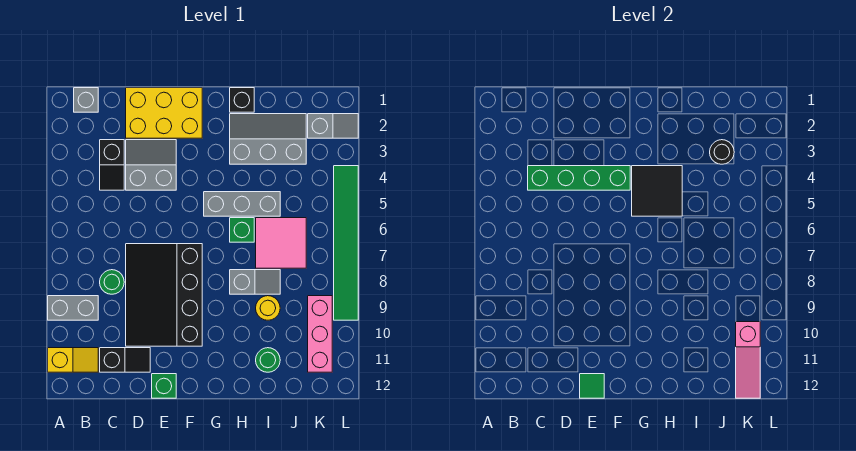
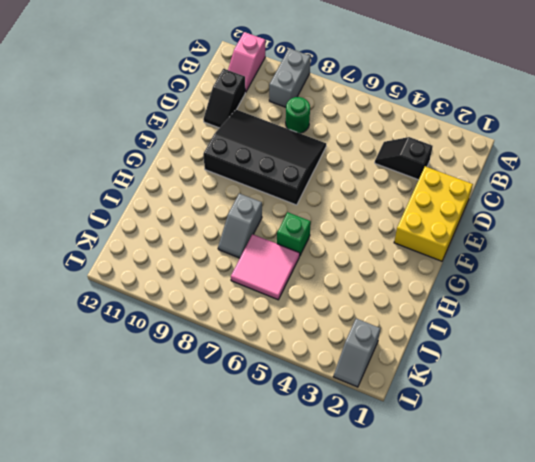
pink 1x2 slope [228,32,265,92] -> yellow 1x2 slope [48,348,98,372]
none -> grey 1x1 brick [74,88,98,112]
none -> grey 2x2 slope [126,140,176,190]
none -> green 1x1 brick [152,374,176,398]

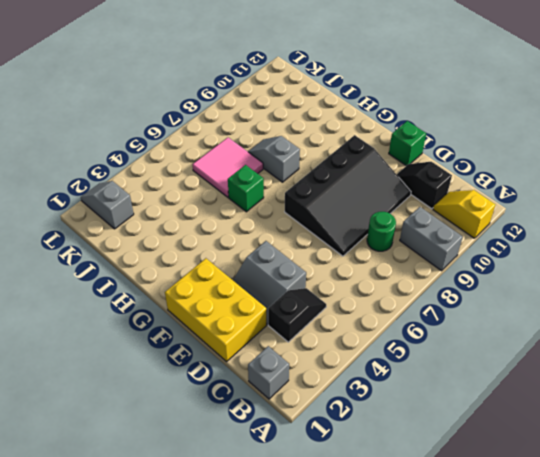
none -> grey 1x3 brick [204,192,280,216]
none -> black 1x1 brick [230,88,254,112]
none -> grey 2x3 slope [230,114,306,164]

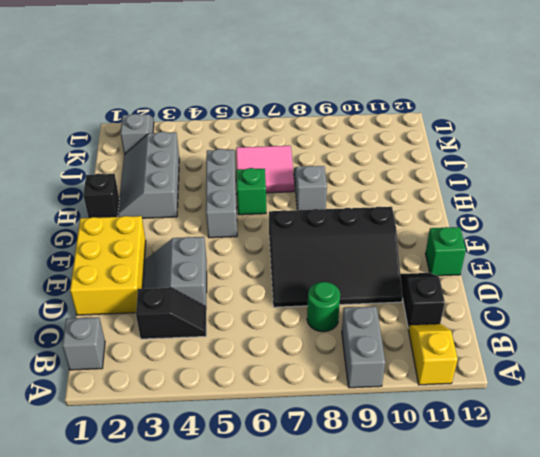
none -> yellow 1x1 round brick [256,296,280,320]
none -> green 1x1 round brick [256,348,280,372]
none -> pink 1x3 brick [308,296,332,372]

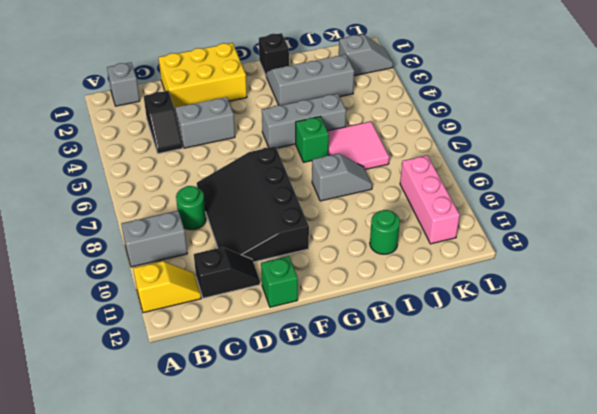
none -> yellow 1x1 round brick [256,296,280,320]
none -> green 1x6 tile [334,166,358,320]
none -> green 1x4 brick [528,166,630,190]

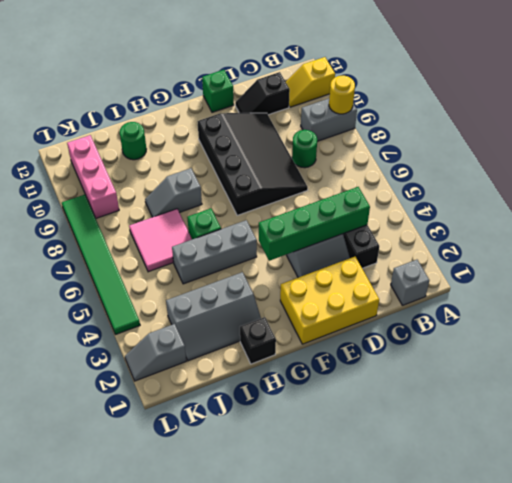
yellow 1x1 round brick [329,76,355,114] -> yellow 1x1 round brick moved to [256,296,280,320]
none -> green 1x1 tile [580,374,604,398]
none -> black 2x2 tile [632,166,682,216]
none -> black 1x1 round brick [710,140,734,164]

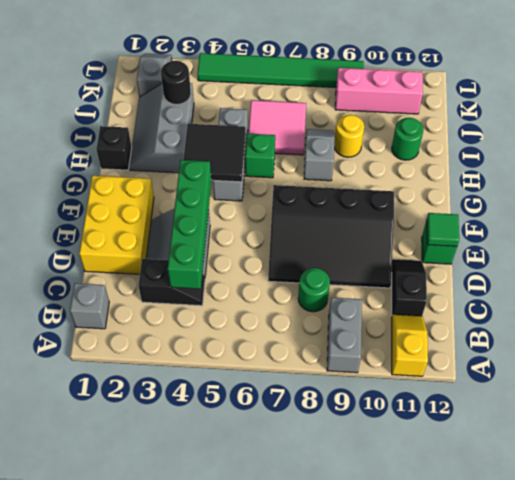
none -> pink 1x3 slope [736,322,760,398]

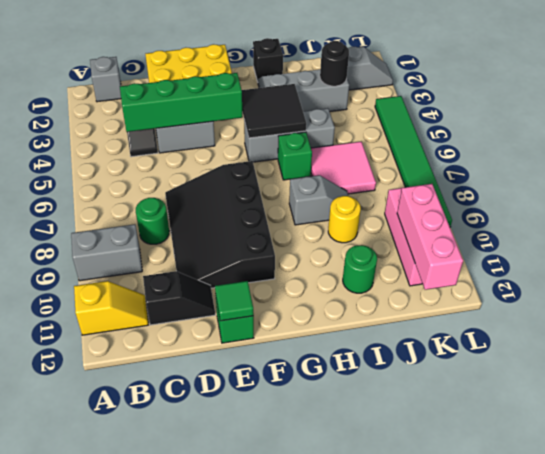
pink 1x3 brick [397,184,463,290] -> pink 1x3 slope [736,322,760,398]

